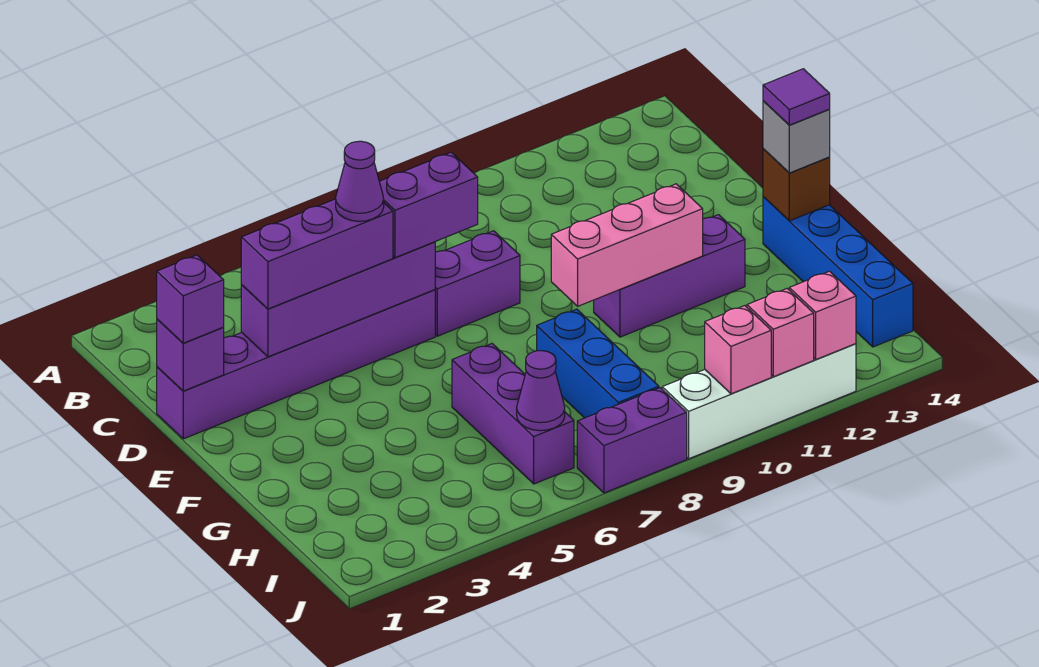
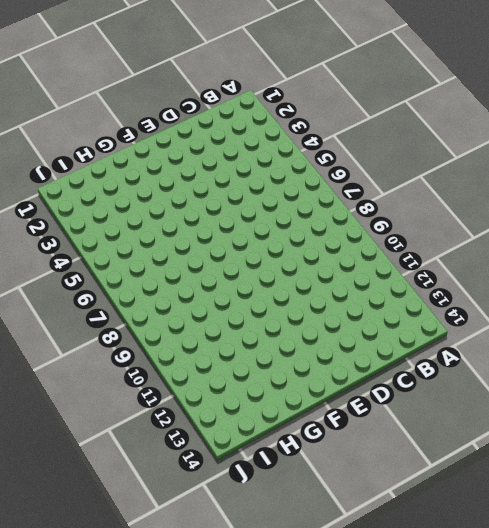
none -> purple 1x6 brick [157,290,435,439]
none -> purple 1x2 brick [435,231,520,336]
none -> purple 1x3 brick [594,215,745,337]

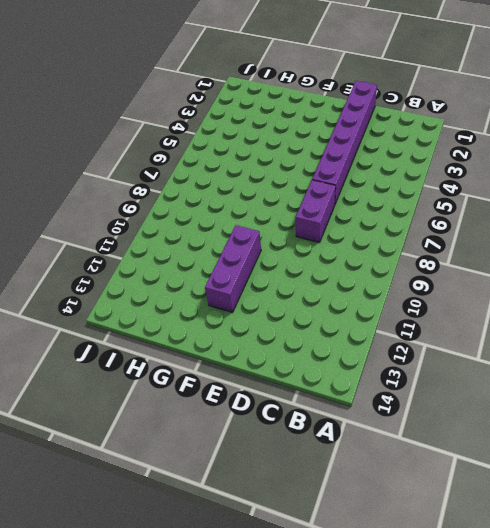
none -> blue 1x4 brick [763,197,913,347]
none -> purple 1x3 brick [452,344,574,484]
none -> blue 1x3 brick [537,309,659,418]

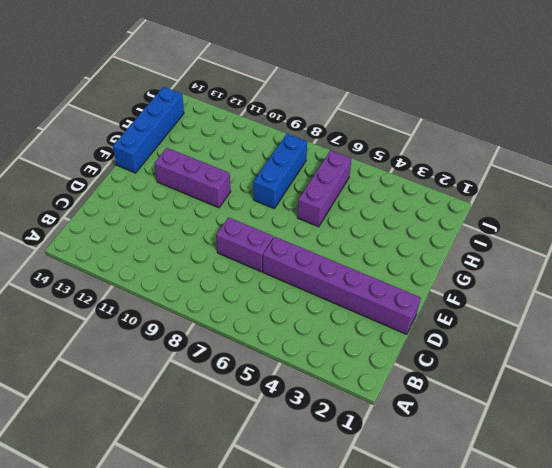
none -> purple 1x2 brick [577,388,687,493]
none -> white 1x4 brick [662,344,856,459]
none -> purple 1x1 brick [157,319,224,391]

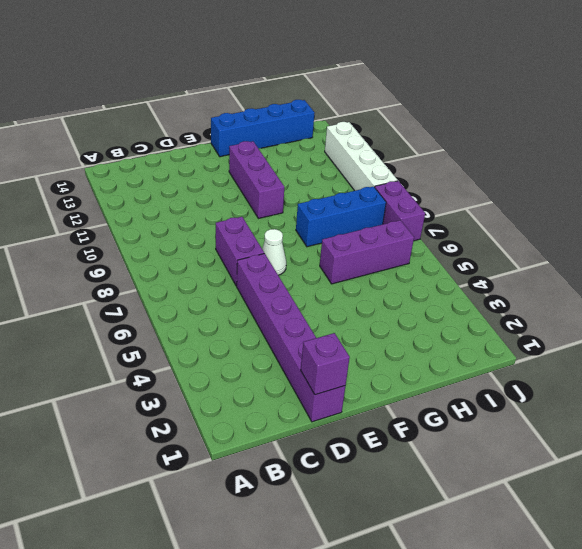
white 1x1 cone [262,229,286,275] -> none
none -> purple 1x4 brick [241,242,435,357]
none -> pink 1x3 brick [551,184,703,306]
none -> brown 1x1 brick [763,149,830,221]

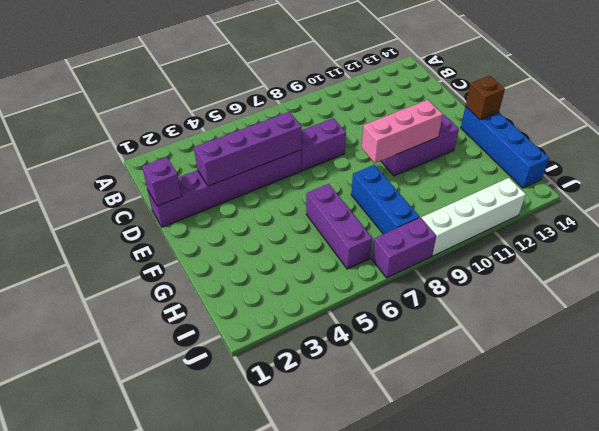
none -> purple 1x1 cone [517,351,565,431]
none -> pink 1x1 brick [705,306,771,394]
none -> pink 1x1 brick [747,289,814,377]

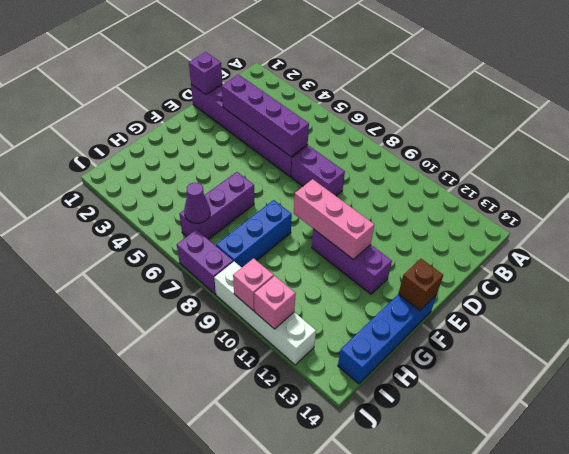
none -> pink 1x1 brick [789,271,856,359]
none -> purple 1x1 brick [157,255,224,343]
none -> purple 1x3 brick [241,199,393,309]

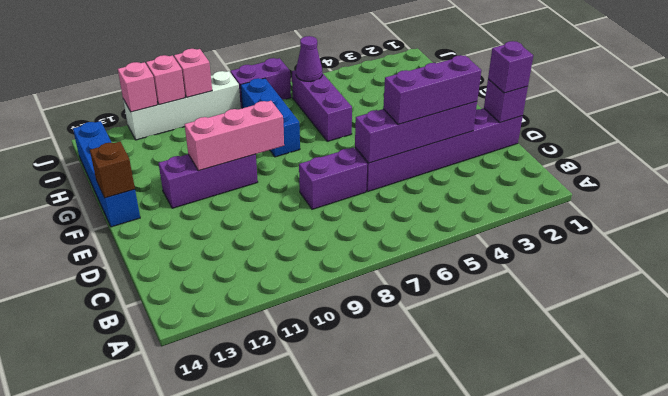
none -> purple 1x2 brick [379,152,478,258]
none -> grey 1x1 brick [763,101,830,173]
none -> purple 1x1 cone [336,141,384,221]

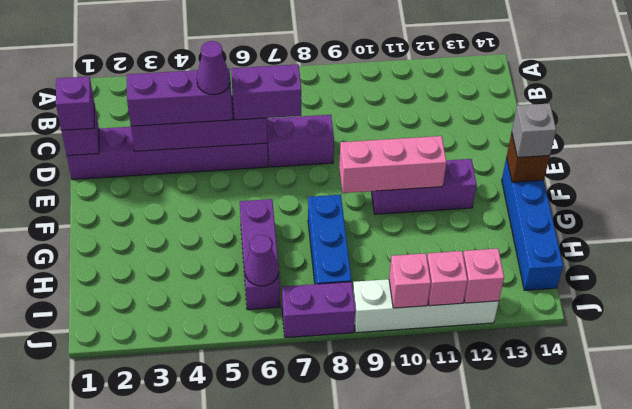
none -> purple 1x1 tile [763,69,830,125]

